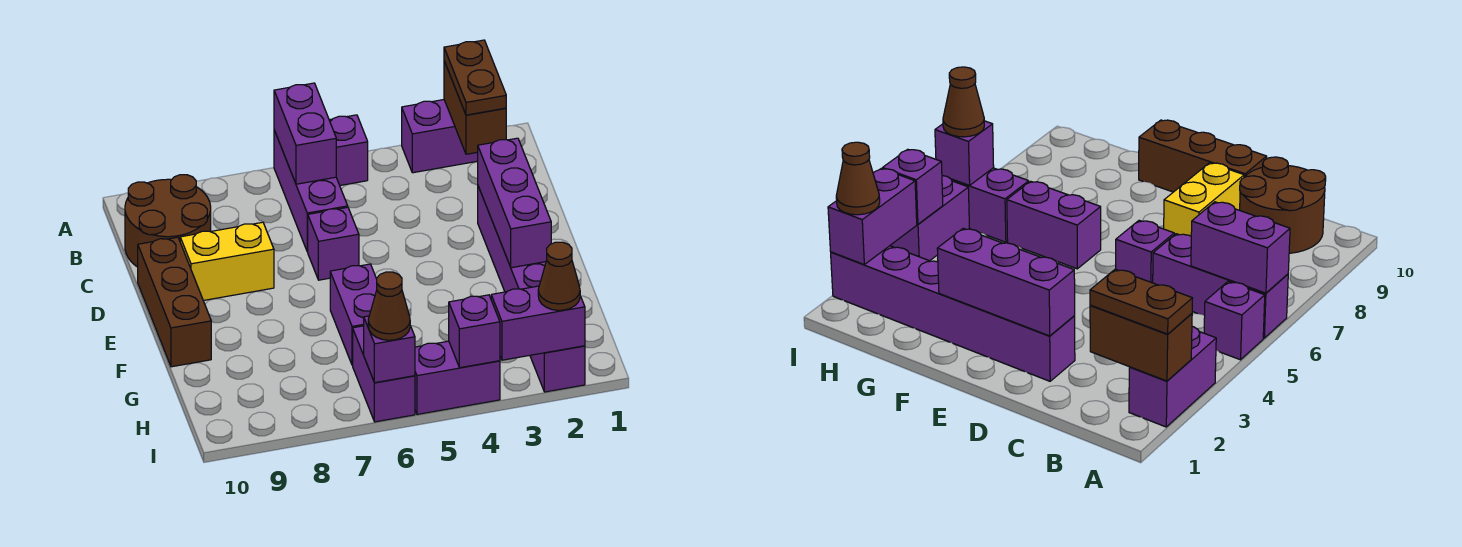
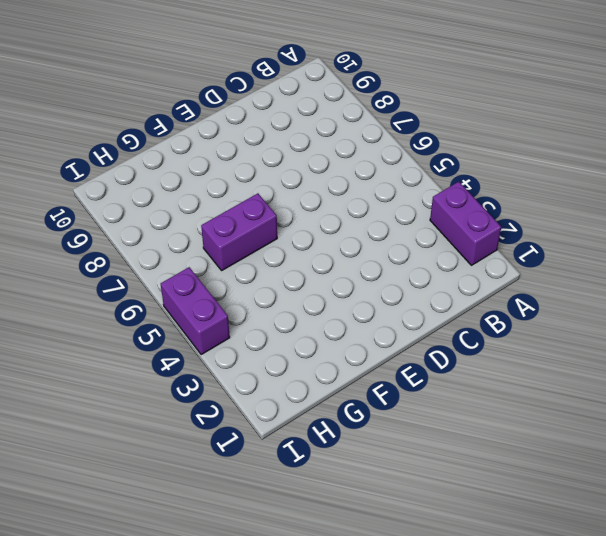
none -> purple 1x1 brick [329,115,368,185]
none -> purple 1x3 brick [274,130,348,252]
none -> brown 2x2 round brick [125,175,211,267]

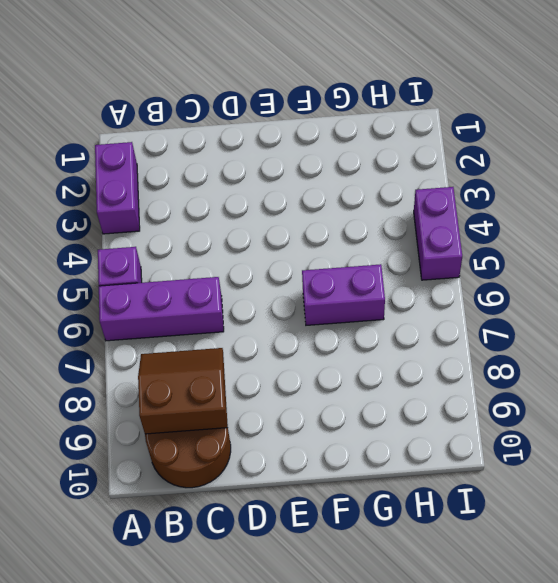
brown 2x2 slope [138,348,228,434] -> none
none -> purple 1x6 brick [478,186,585,392]
none -> purple 1x1 brick [308,207,359,280]
none -> yellow 1x2 brick [180,222,274,301]

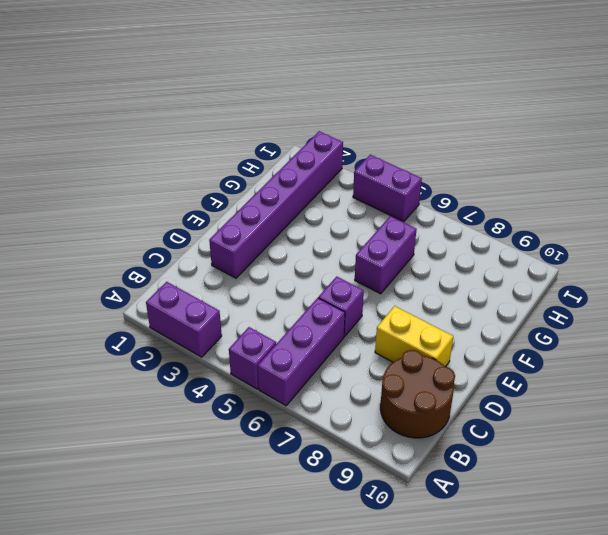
none -> brown 1x3 brick [138,237,211,367]
none -> purple 1x2 brick [353,326,415,422]
none -> brown 1x2 brick [444,61,506,154]

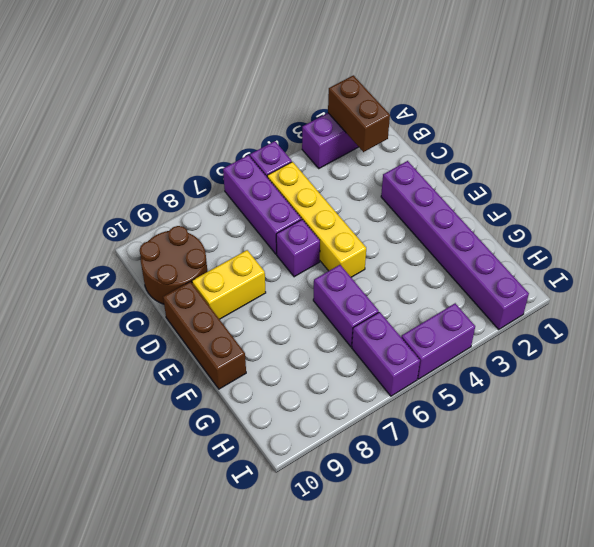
yellow 1x4 brick [267,162,366,277] -> none
none -> purple 1x2 brick [274,83,336,184]
none -> purple 1x3 brick [477,138,551,268]
none -> purple 1x2 brick [491,286,585,360]

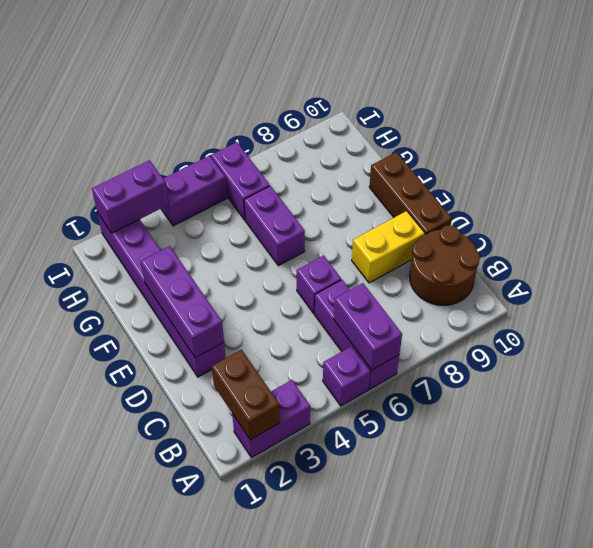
none -> purple 1x1 brick [449,295,500,368]
none -> purple 1x1 brick [364,316,415,383]
none -> brown 1x2 plate [444,40,506,115]

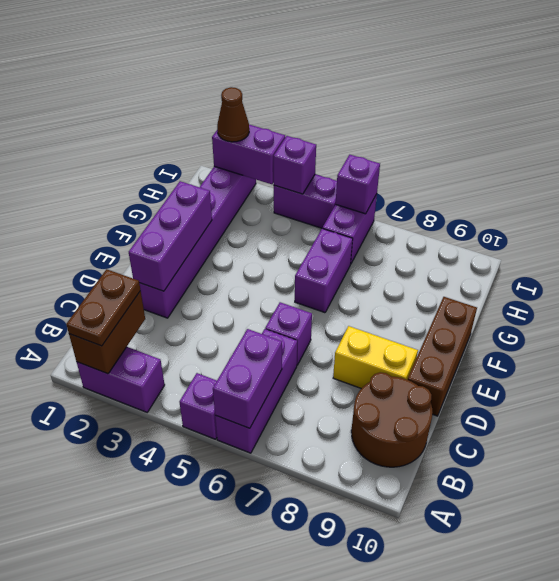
none -> brown 1x1 cone [368,272,410,340]

